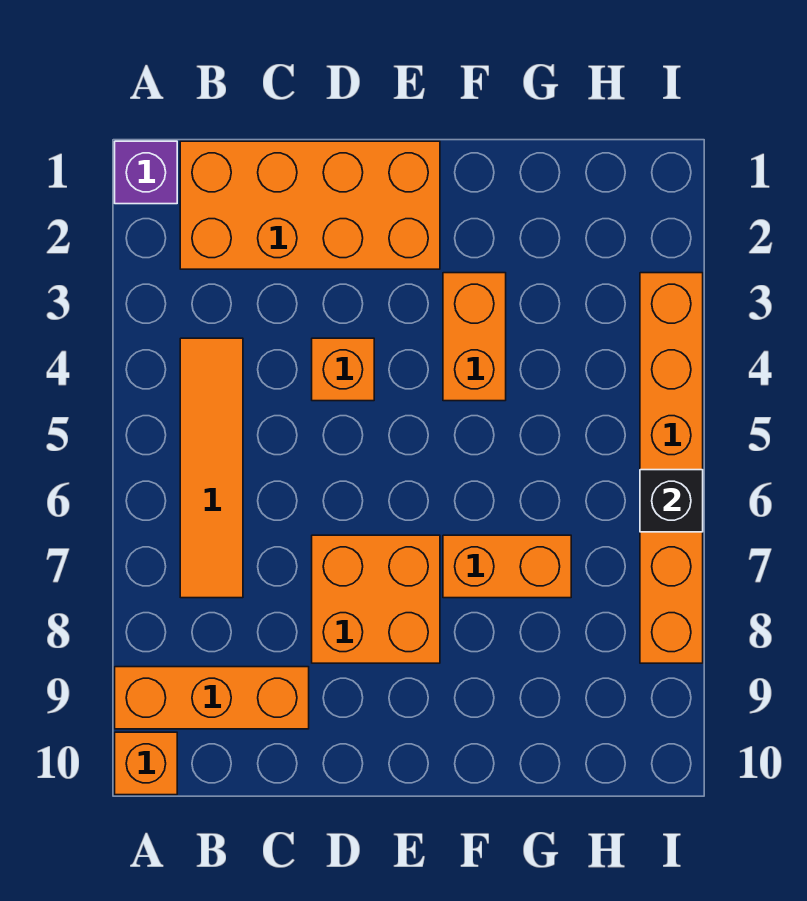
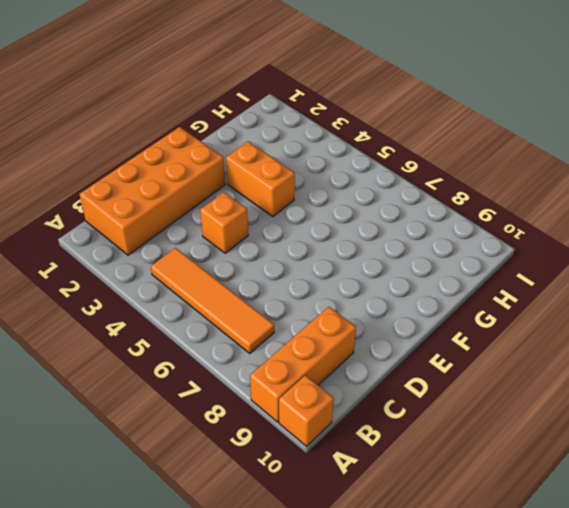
none -> purple 1x1 brick [115,141,177,204]
none -> orange 2x2 brick [312,535,440,663]

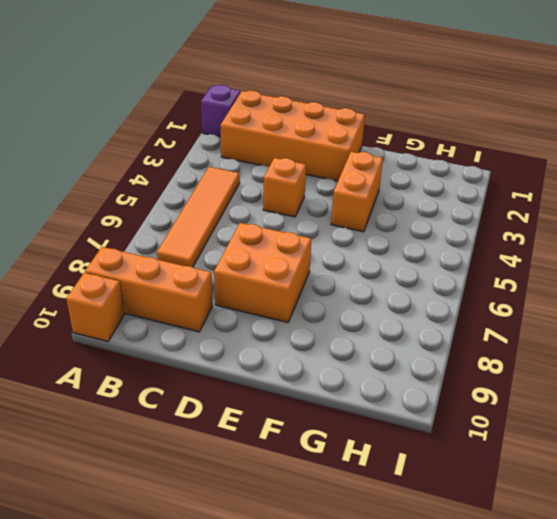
none -> orange 1x2 brick [443,535,571,598]
none -> orange 1x6 brick [640,273,703,663]

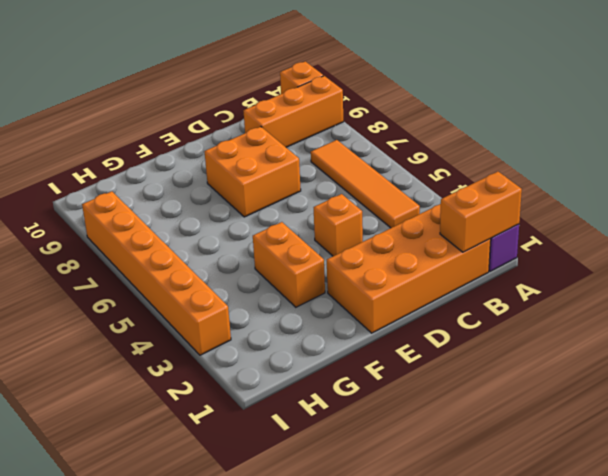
orange 1x2 brick [440,172,522,252] -> orange 1x2 brick moved to [443,535,571,598]
none -> black 1x1 brick [640,470,703,532]

